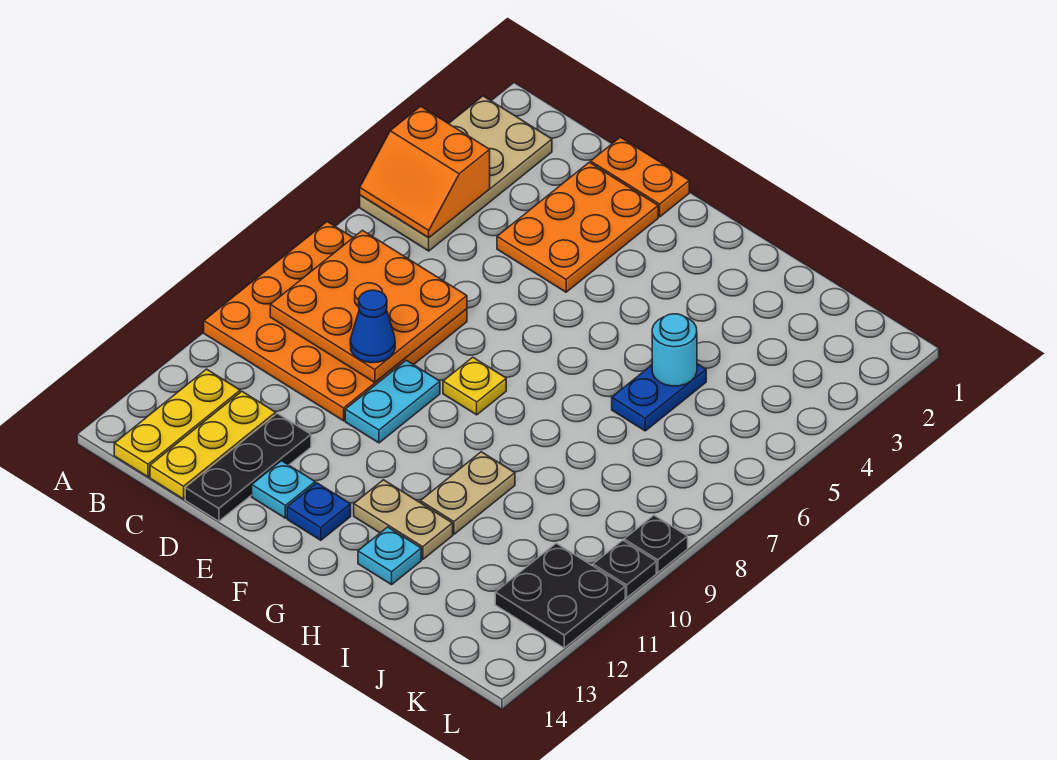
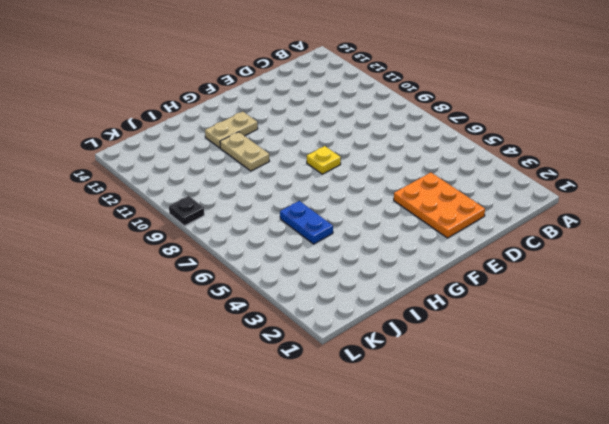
none -> tan 2x4 plate [360,96,552,251]
none -> orange 4x4 plate [204,222,467,421]
none -> yellow 1x3 plate [114,369,240,477]

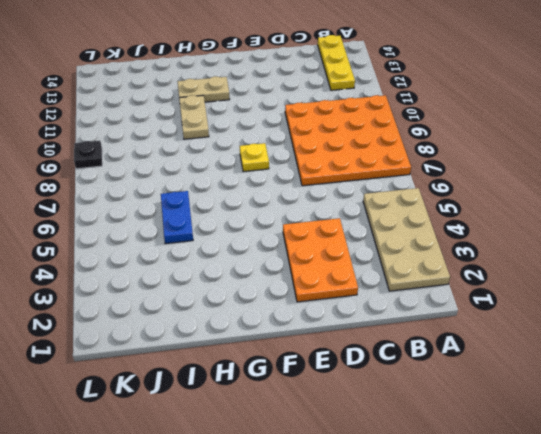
none -> yellow 1x3 plate [150,392,276,499]
none -> orange 1x2 plate [591,137,689,217]
none -> black 1x3 plate [185,413,311,521]

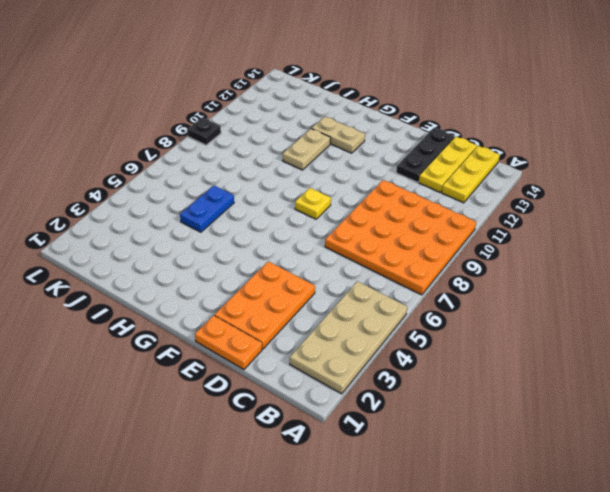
none -> cyan 1x2 plate [345,360,440,443]
none -> cyan 1x1 plate [252,461,315,518]
none -> blue 1x1 plate [287,483,351,540]

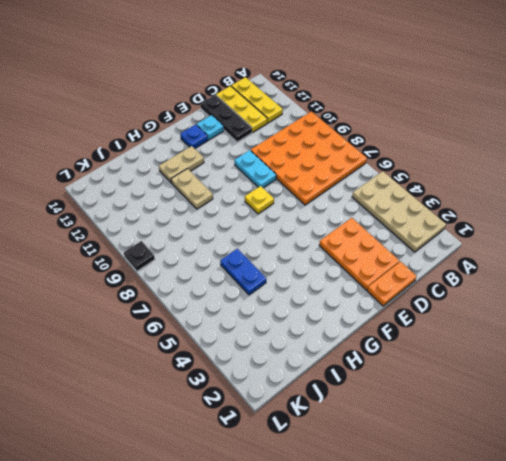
none -> cyan 1x1 plate [358,527,421,585]
none -> black 2x2 plate [495,543,625,648]
none -> black 1x1 plate [593,540,656,598]

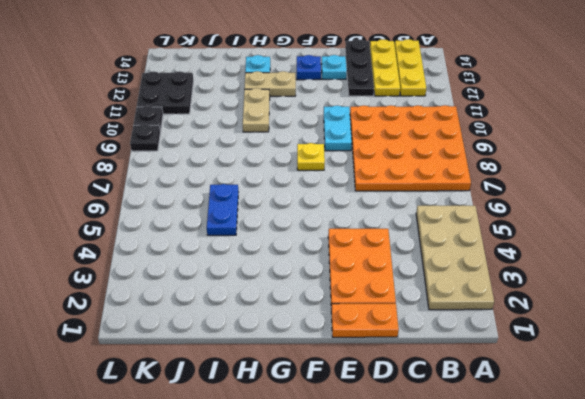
none -> orange 2x2 slope [360,106,490,238]
none -> orange 3x3 plate [270,230,467,382]
none -> cyan 1x1 round brick [652,314,697,386]

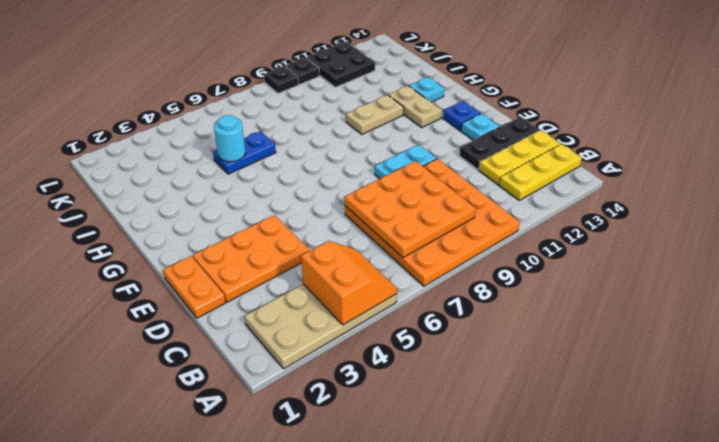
none -> yellow 1x1 plate [443,357,506,415]
none -> blue 1x1 cone [350,290,395,363]

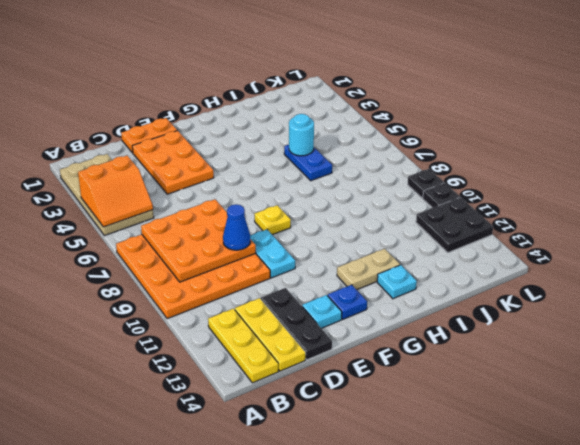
none -> tan 1x2 plate [420,452,515,534]

